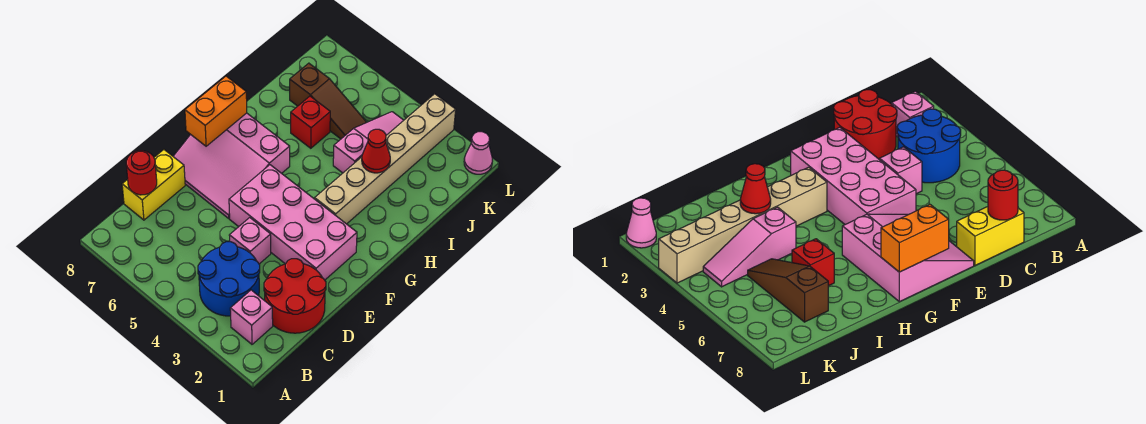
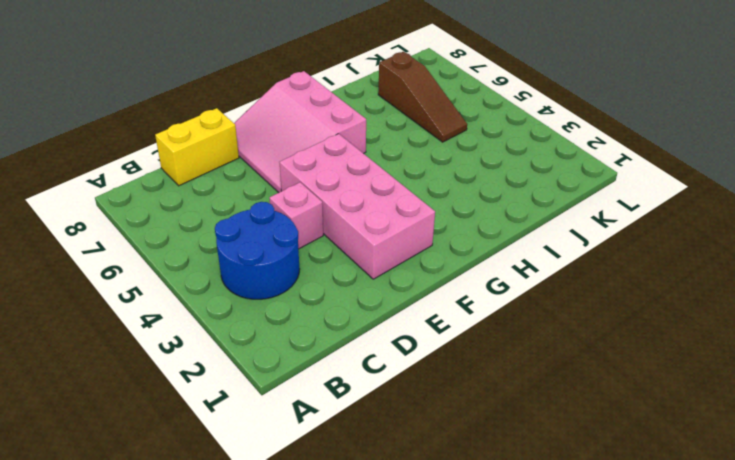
none -> pink 1x1 brick [230,290,273,344]
none -> red 2x2 round brick [264,259,326,333]
none -> tan 1x6 brick [315,94,456,224]

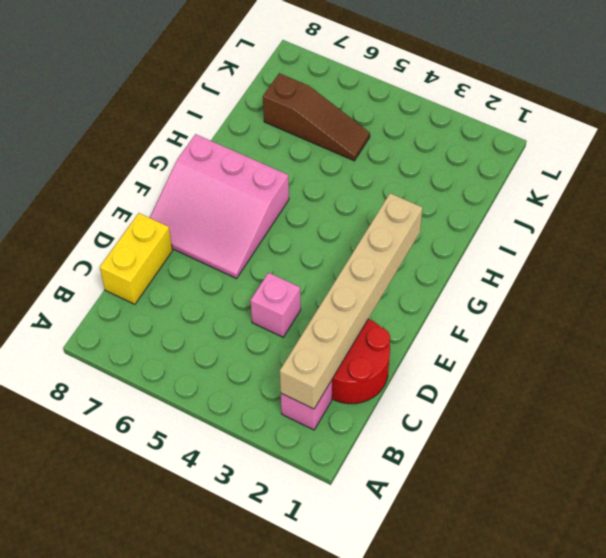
tan 1x6 brick [280,193,423,409] -> tan 1x6 brick moved to [315,94,456,224]
none -> blue 2x2 round brick [198,242,260,316]
none -> pink 2x4 brick [229,165,357,280]
none -> pink 1x3 slope [333,112,404,173]

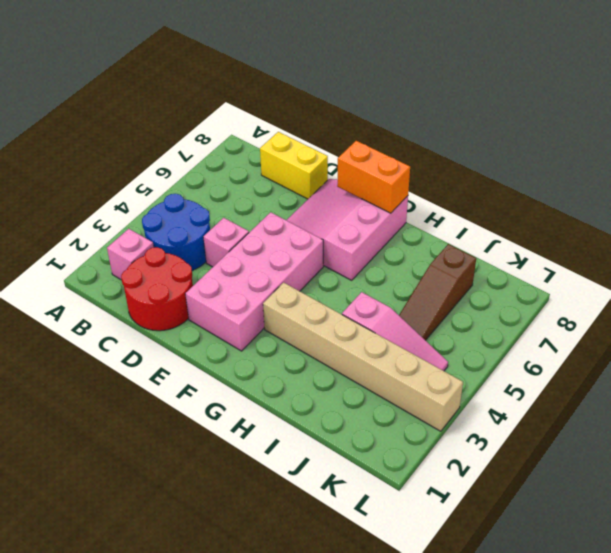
none -> red 1x1 brick [291,96,330,148]
none -> pink 1x1 cone [464,132,492,174]
none -> red 1x1 round brick [126,151,157,195]

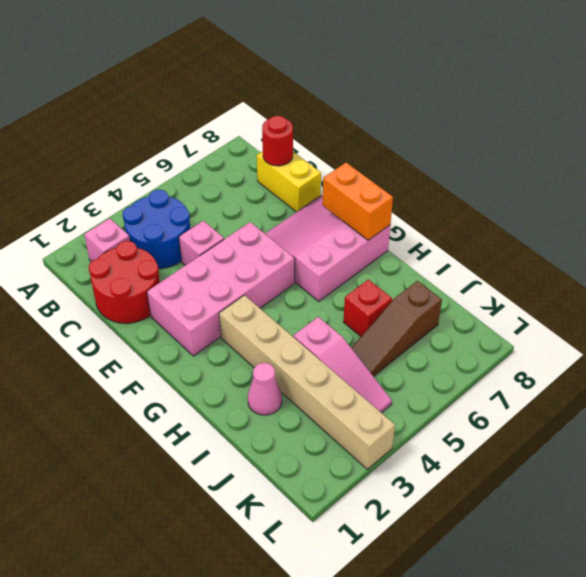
pink 1x1 cone [248,363,282,415] -> pink 1x1 cone moved to [464,132,492,174]
none -> red 1x1 cone [362,129,390,173]

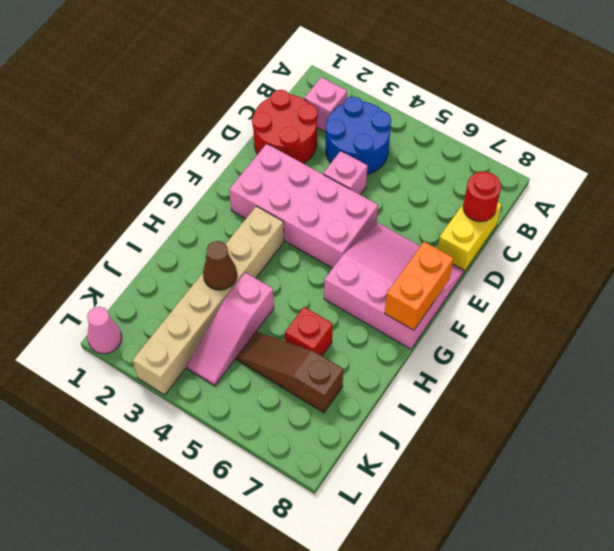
brown 1x1 cone [203,241,237,290] -> red 1x1 cone [362,129,390,173]

